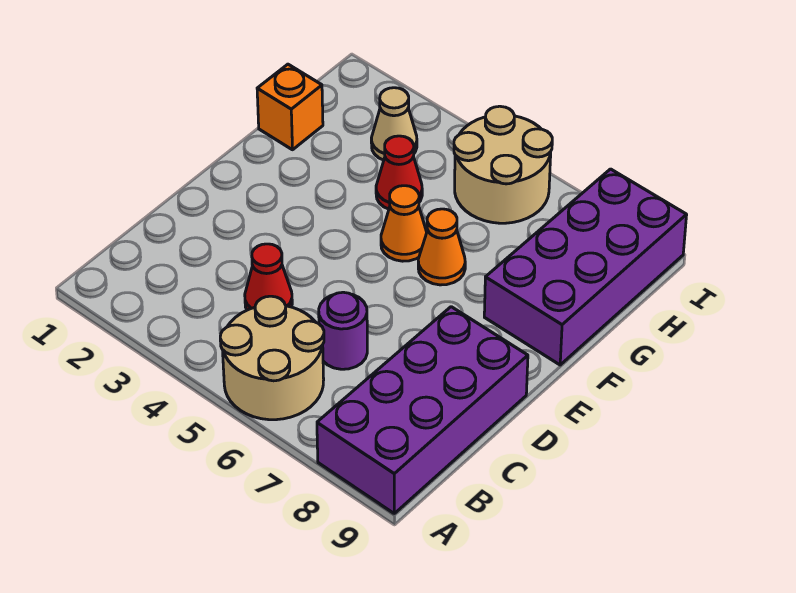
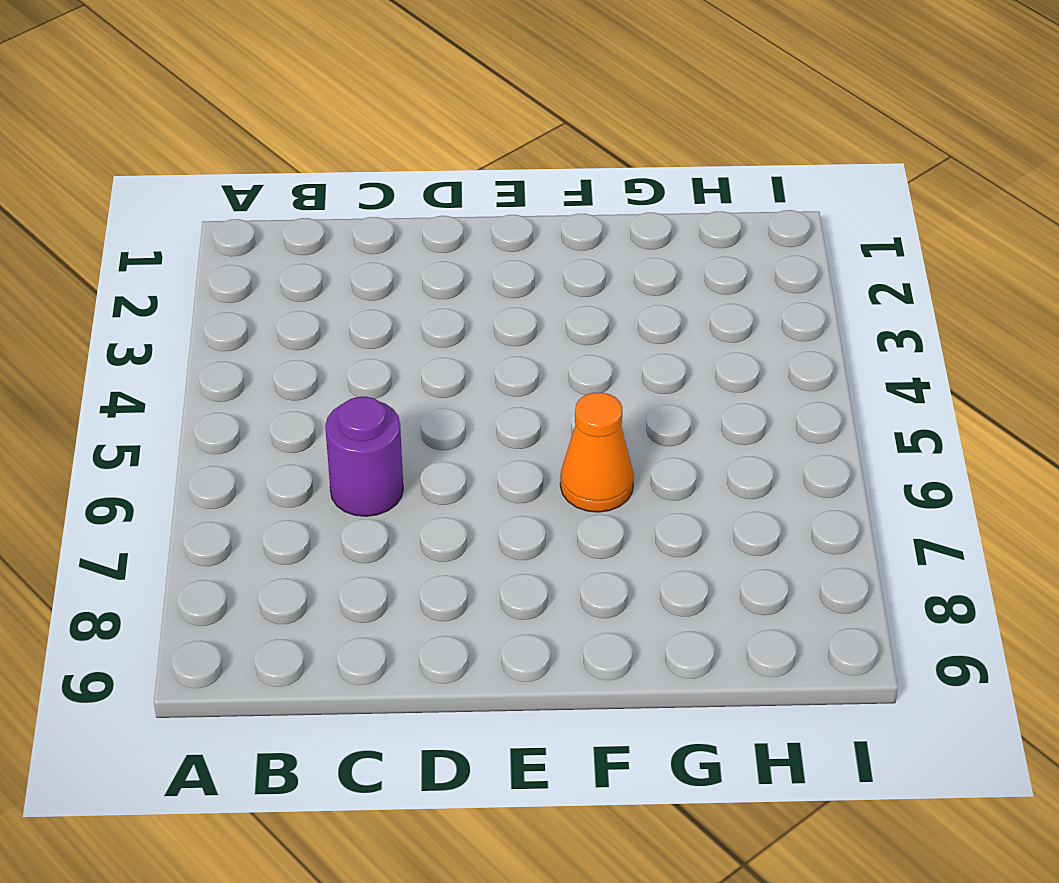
none -> tan 2x2 round brick [220,296,324,420]
none -> purple 2x4 brick [317,307,528,513]

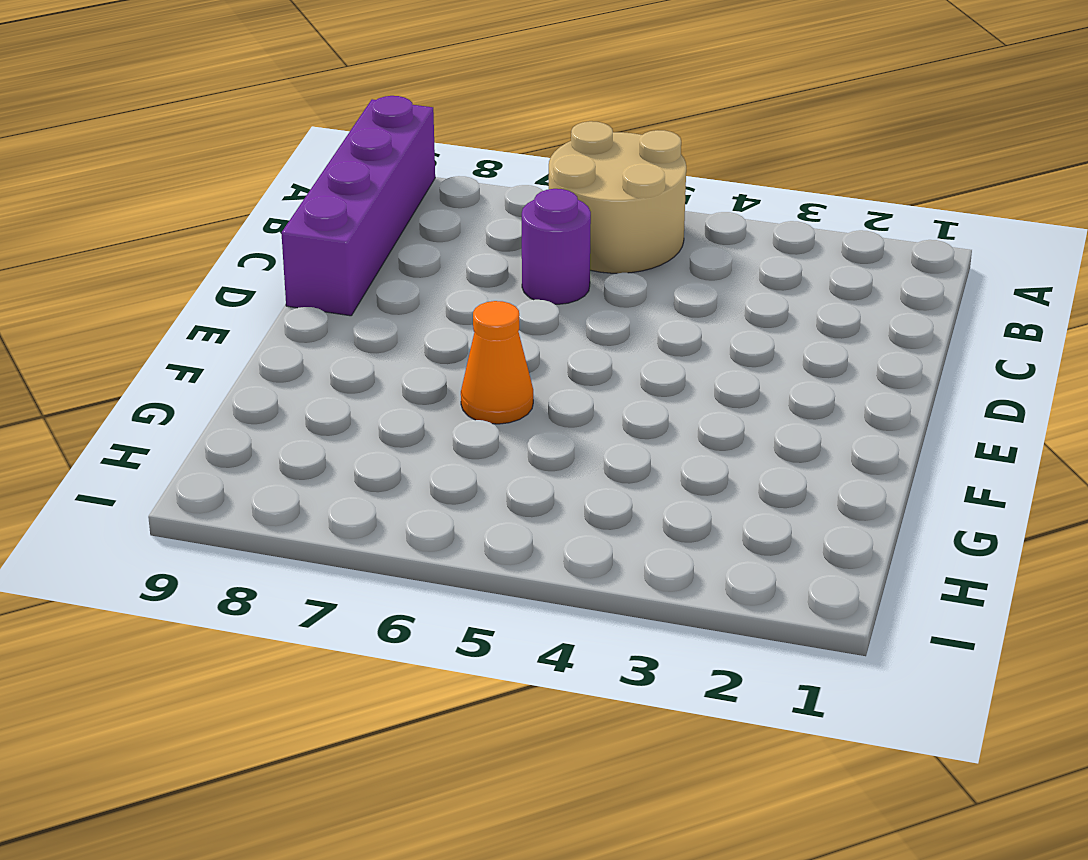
purple 1x4 brick [281,96,435,316] -> purple 2x4 brick [317,307,528,513]
none -> red 1x1 cone [245,244,292,310]
none -> orange 1x1 cone [381,186,427,261]

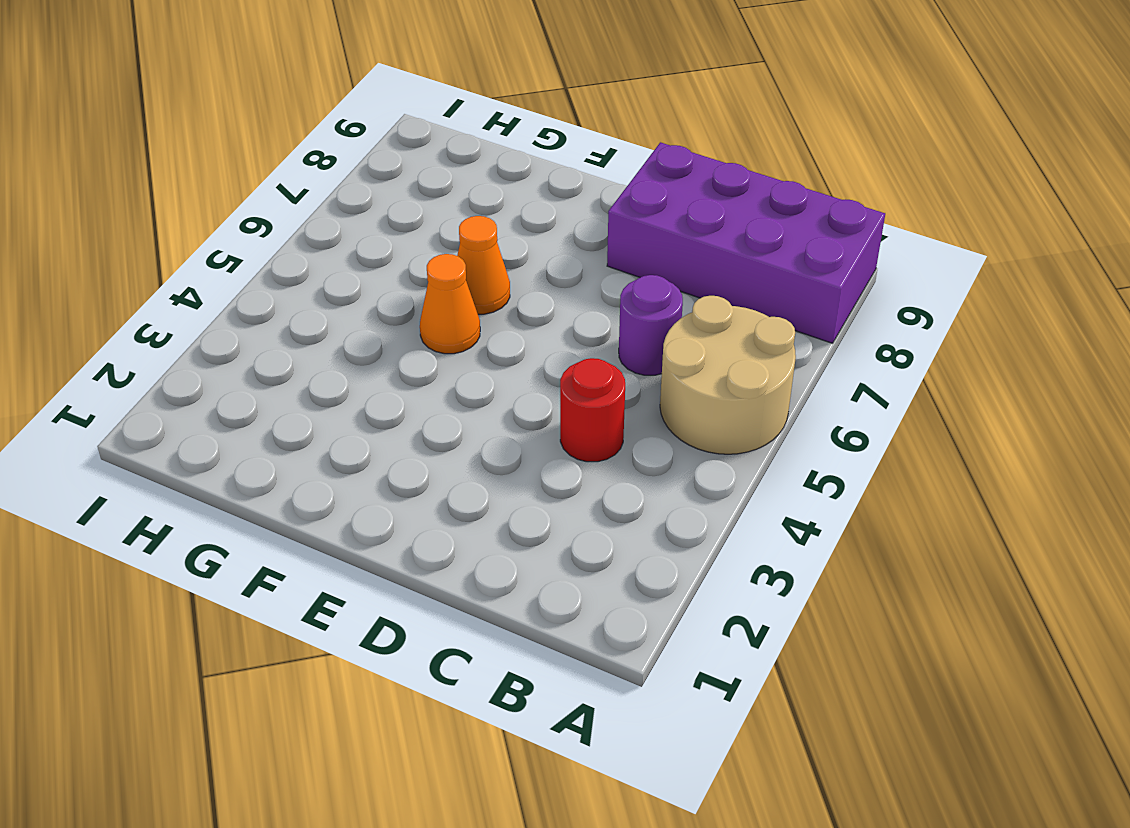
red 1x1 round brick [560,358,625,462] -> red 1x1 cone [245,244,292,310]
none -> purple 2x4 brick [484,169,687,365]
none -> orange 1x1 brick [257,64,323,150]

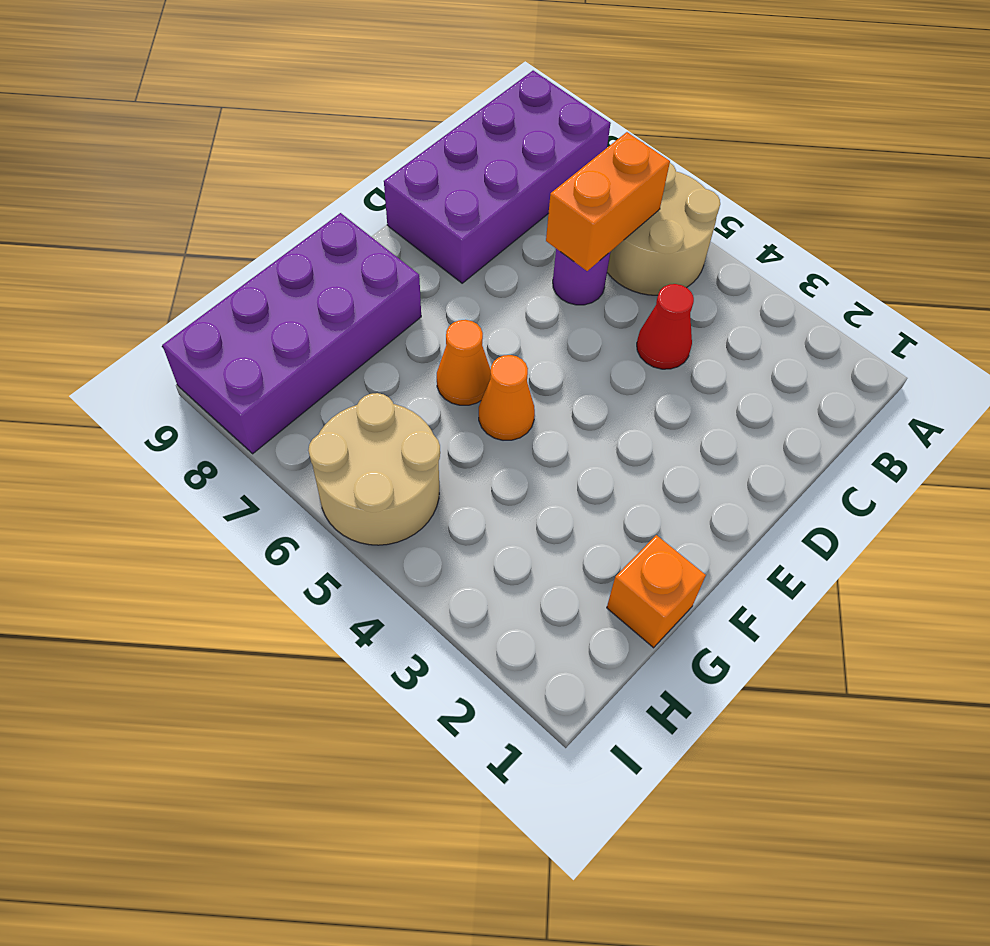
orange 1x2 brick [546,132,670,271] -> none
none -> red 1x1 cone [376,136,422,209]
none -> tan 1x1 cone [371,88,417,160]

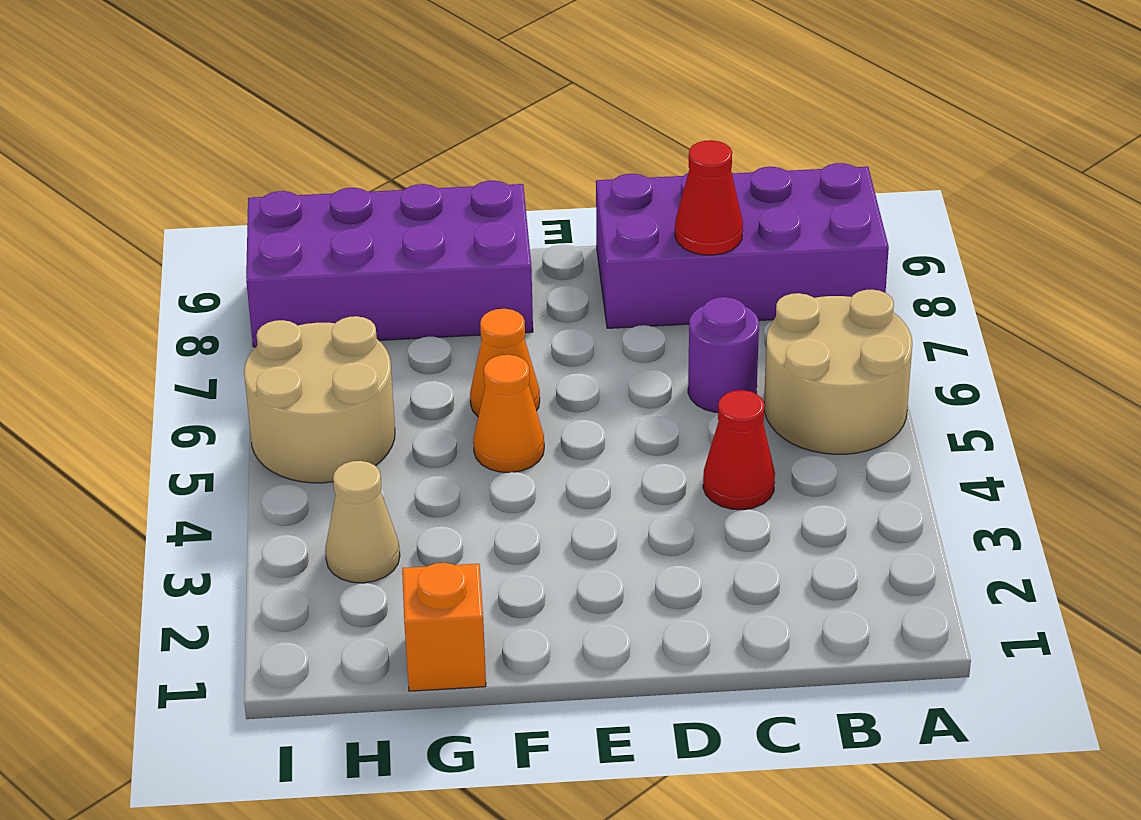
red 1x1 cone [675,140,743,255] -> red 1x1 cone moved to [376,136,422,209]

